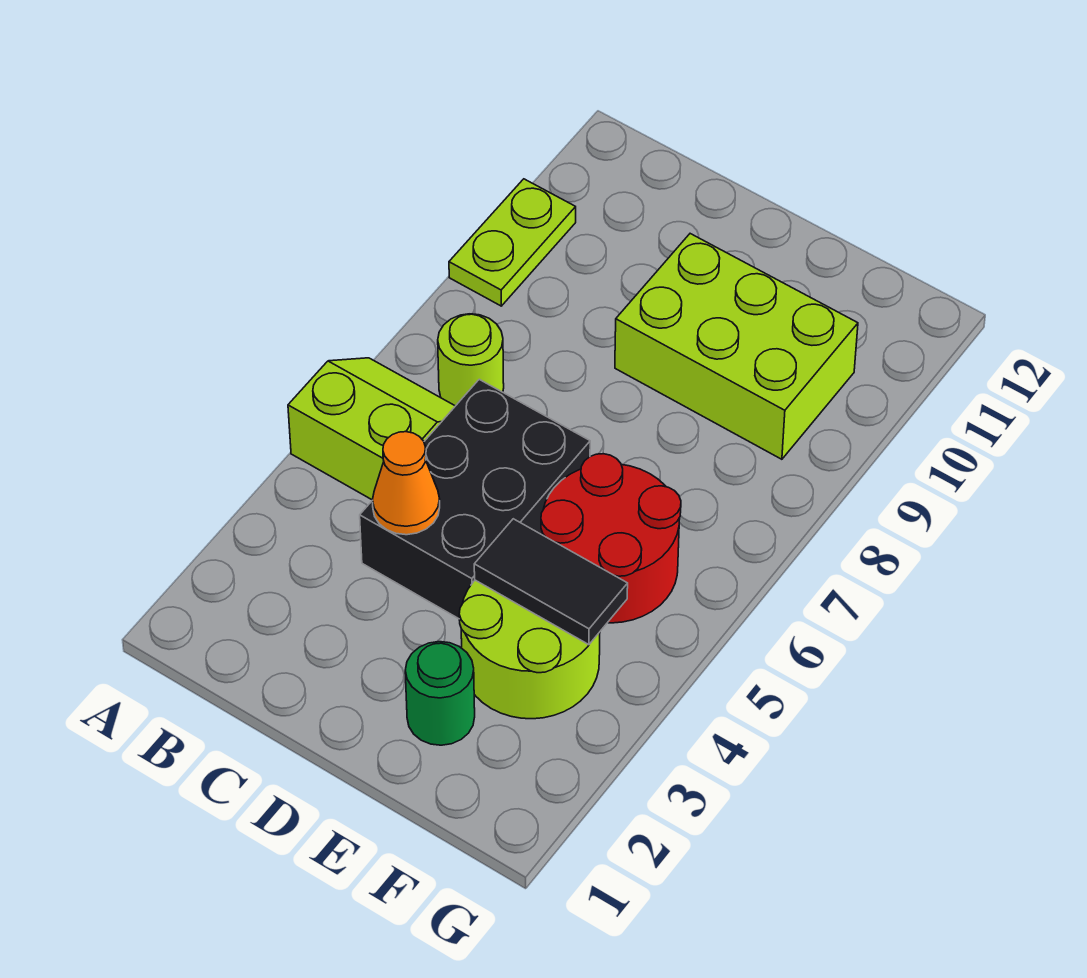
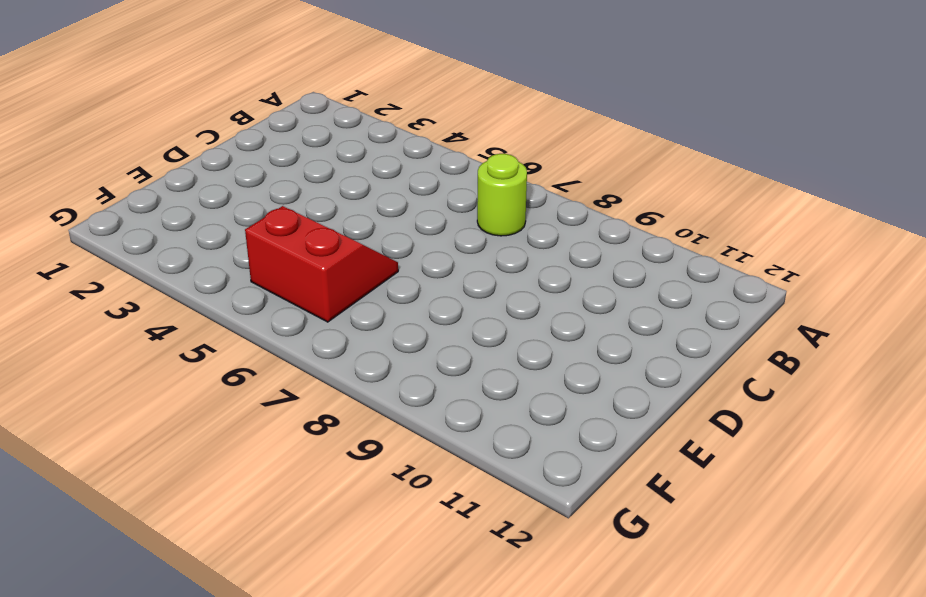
red 2x2 slope [245,206,398,322] -> red 2x2 round brick [541,454,681,623]
none -> lime 2x2 slope [288,358,455,500]
none -> lime 1x2 plate [449,179,576,306]

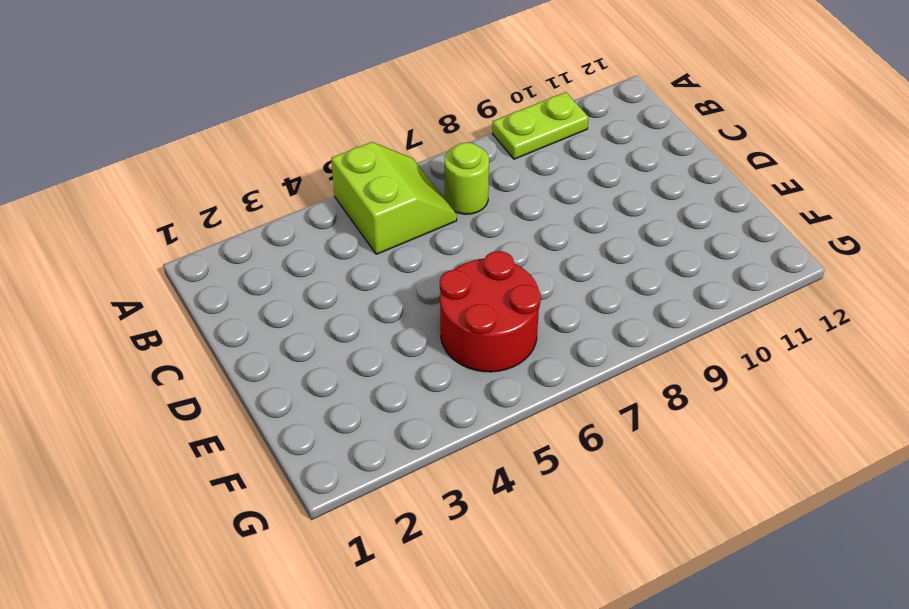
none -> black 2x3 brick [360,379,590,619]
none -> lime 2x3 brick [615,234,858,459]

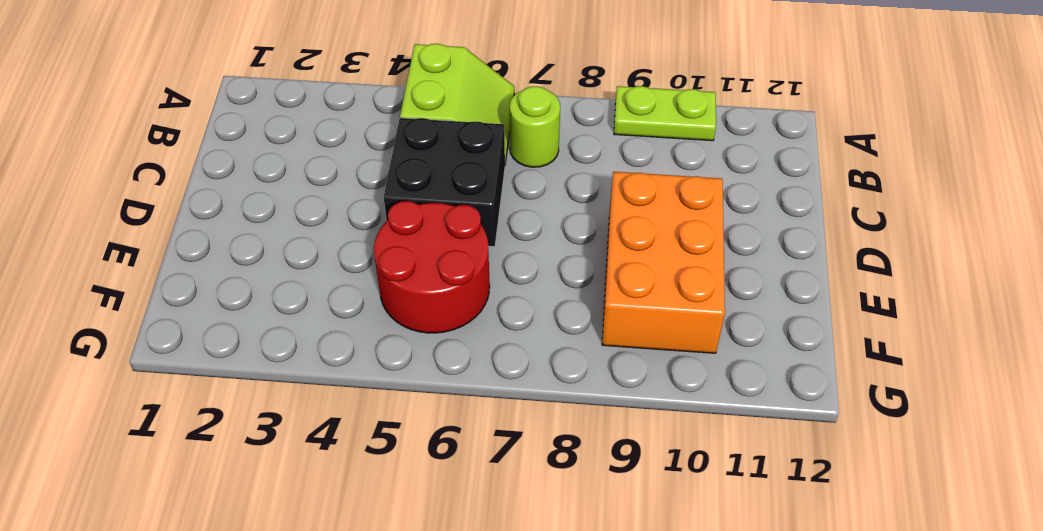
black 2x2 brick [384,118,505,247] -> black 2x3 brick [360,379,590,619]
orange 2x3 brick [602,172,725,353] -> lime 2x3 brick [615,234,858,459]
none -> green 1x1 round brick [405,642,475,745]
none -> lime 2x2 round brick [459,580,600,719]

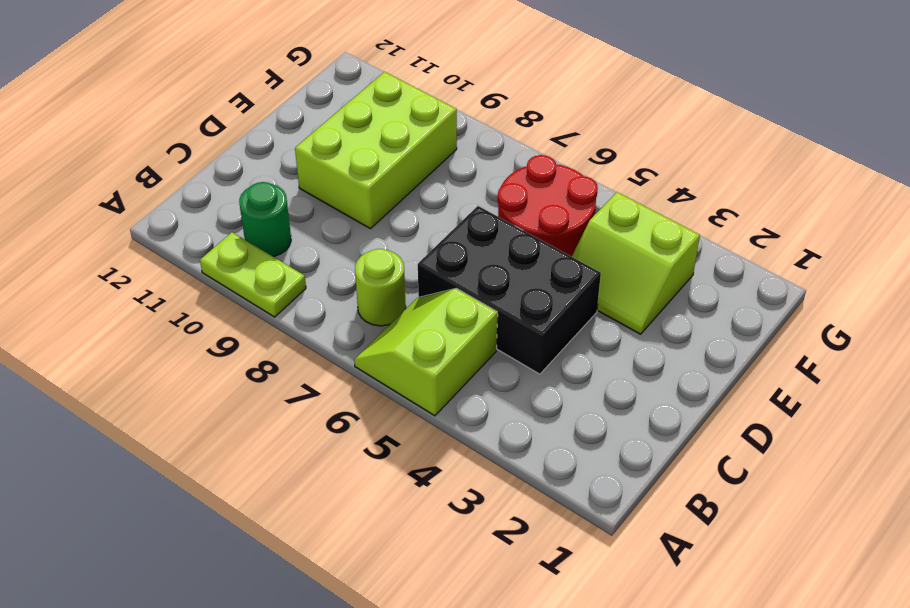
green 1x1 round brick [239,182,291,257] -> green 1x1 round brick moved to [405,642,475,745]
lime 2x2 slope [572,192,700,334] -> lime 2x2 round brick [459,580,600,719]
none -> orange 1x1 cone [373,432,440,535]
none -> black 1x2 tile [474,519,628,645]

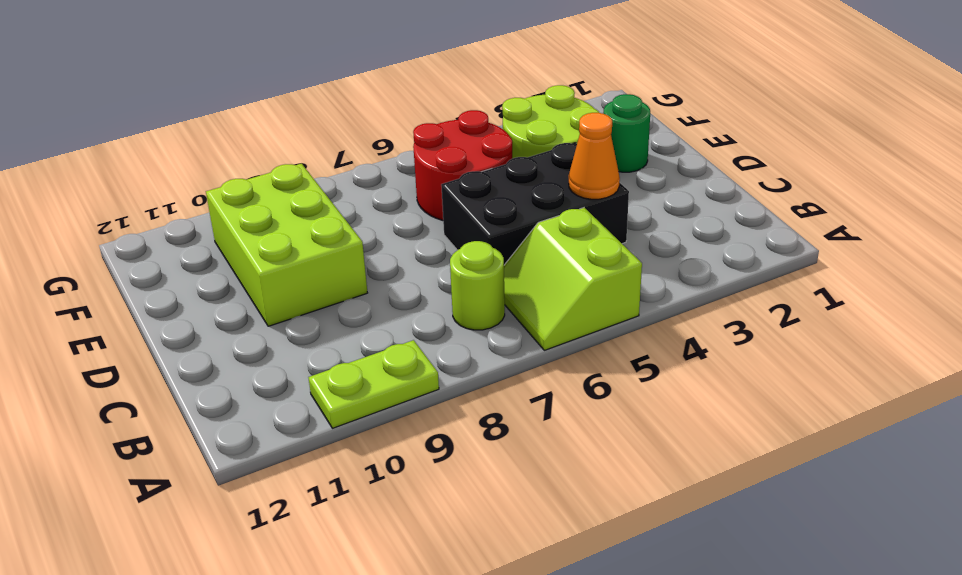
none -> black 1x2 tile [474,519,628,645]

